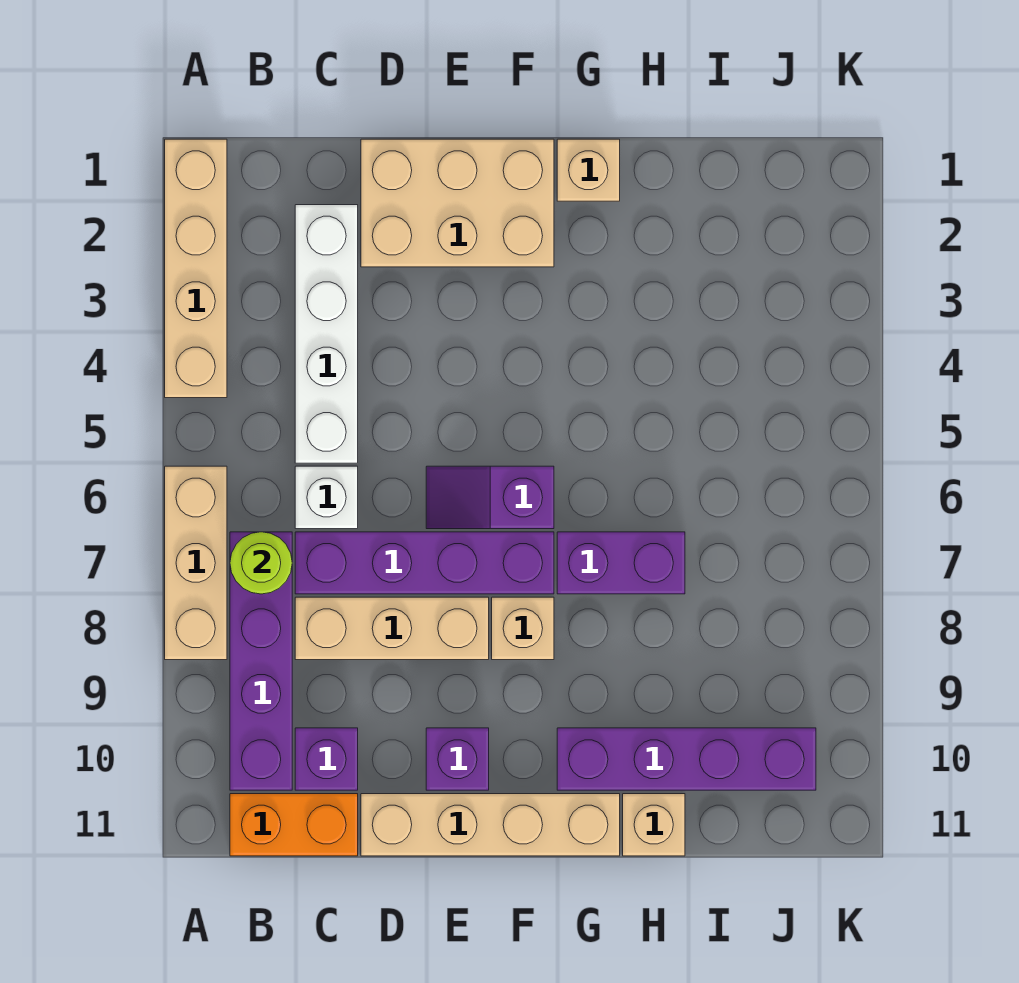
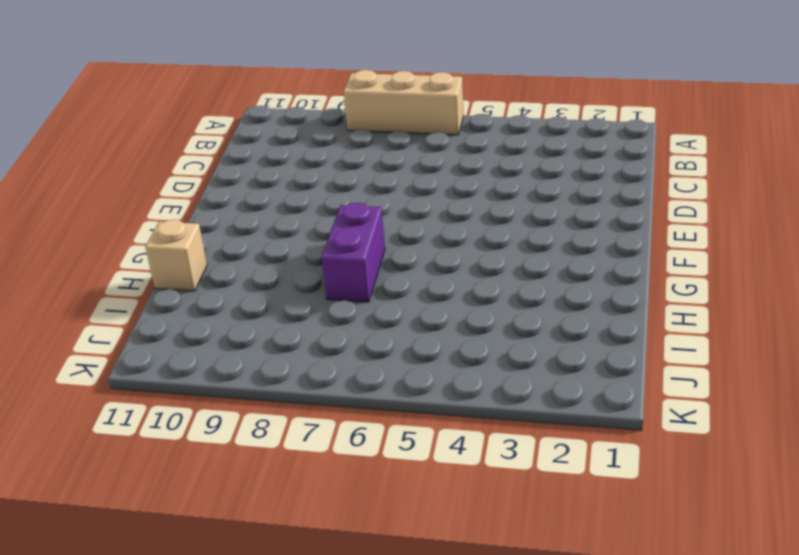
none -> tan 1x4 brick [165,139,227,398]
none -> purple 1x4 brick [230,532,292,790]
none -> orange 1x2 brick [230,794,358,856]

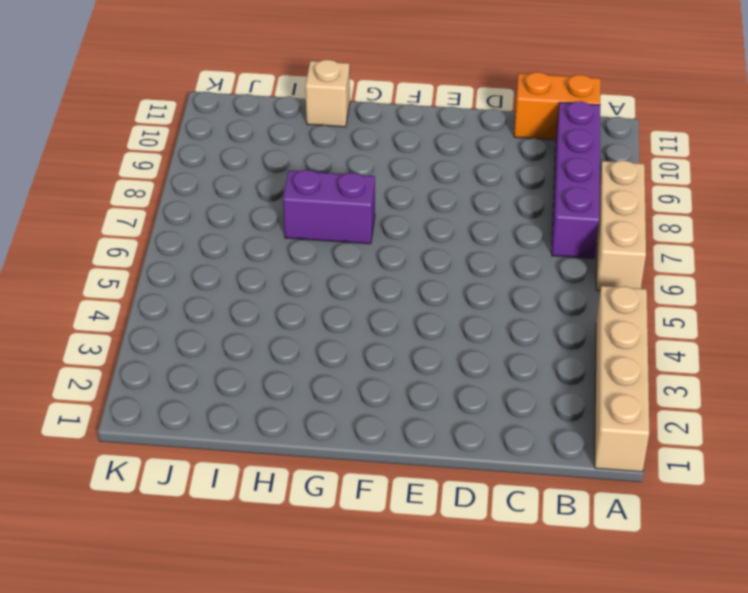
none -> white 1x4 brick [295,205,358,463]
none -> white 1x1 brick [295,466,358,529]
none -> purple 1x4 brick [295,532,554,594]

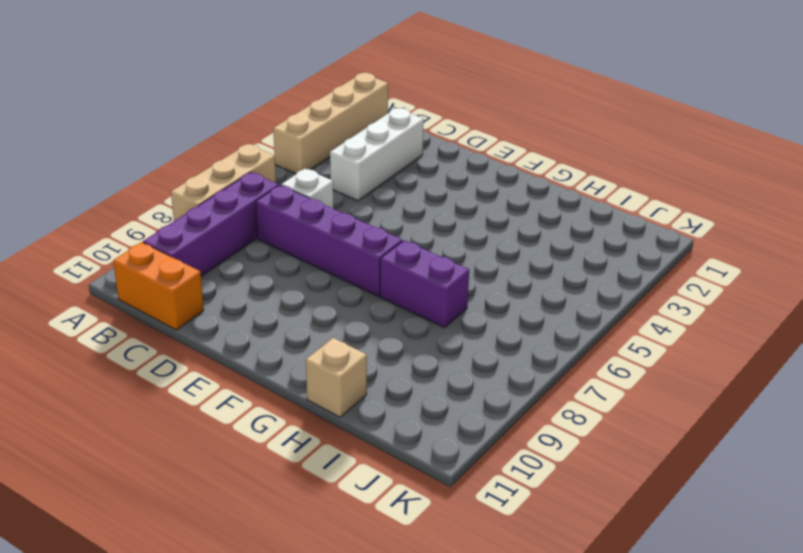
white 1x3 brick [330,108,424,201] -> white 1x4 brick [295,205,358,463]
none -> tan 1x3 brick [295,597,489,660]
none -> purple 1x1 brick [295,728,358,790]
none -> tan 2x3 brick [361,139,554,267]

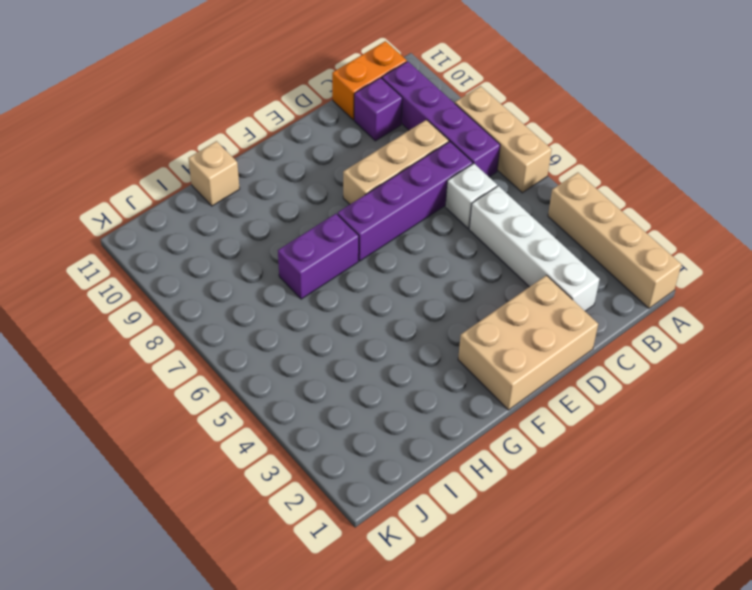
none -> tan 1x4 brick [361,794,620,856]
none -> purple 1x2 slope [426,466,554,529]
none -> purple 1x1 brick [426,728,489,790]

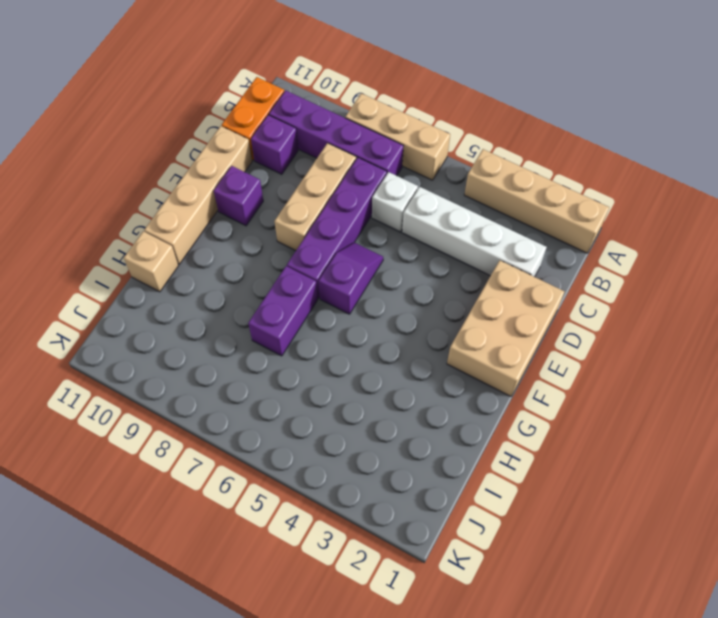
none -> tan 1x1 brick [492,597,554,660]
none -> tan 1x1 brick [557,139,620,201]
none -> purple 1x4 brick [557,728,816,790]

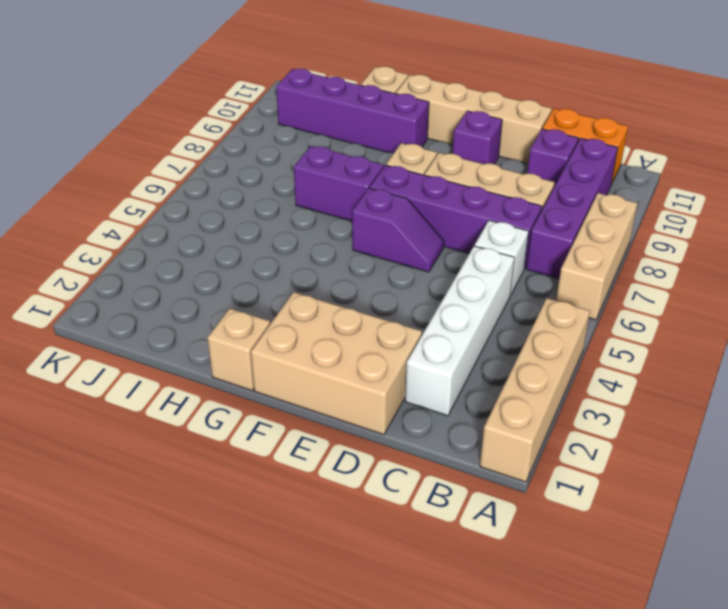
none -> lime 1x1 round brick [230,532,292,594]

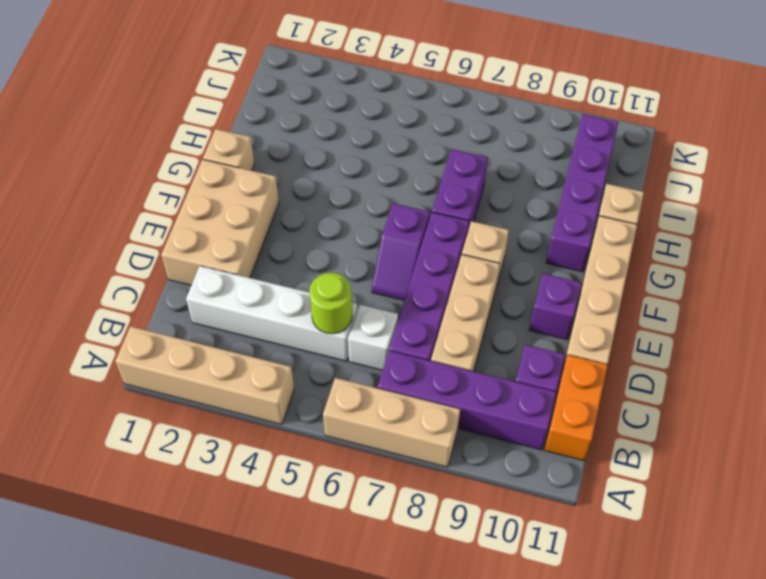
lime 1x1 round brick [309,273,352,334] -> lime 1x1 round brick moved to [230,532,292,594]

